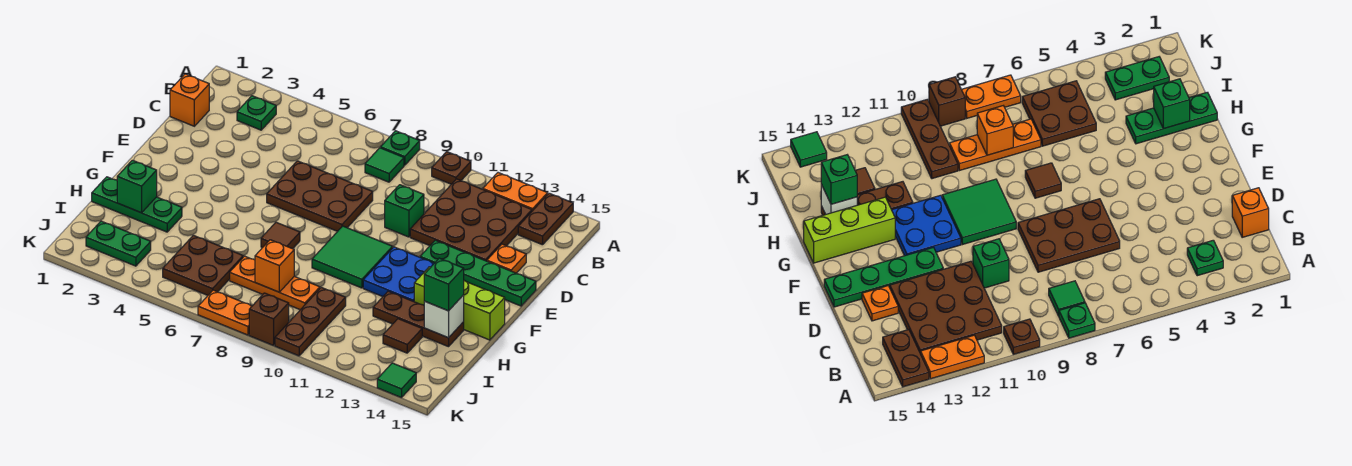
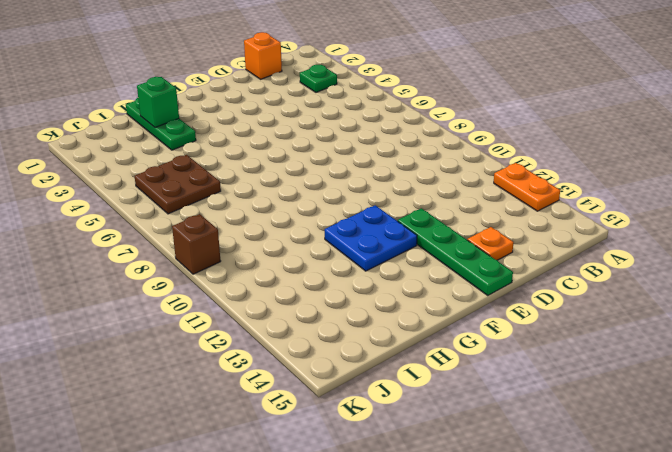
none -> green 1x1 plate [381,131,420,165]
none -> brown 1x1 plate [432,152,471,184]
none -> brown 1x2 plate [518,193,573,245]
none -> green 1x1 tile [365,148,404,182]

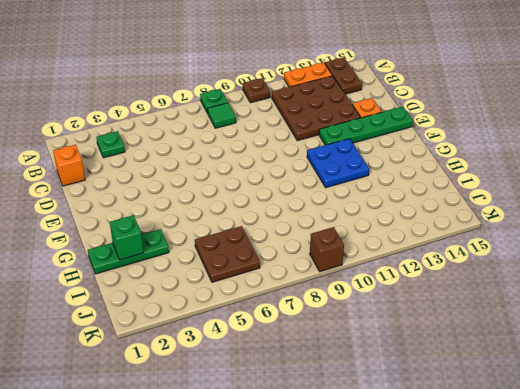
none -> brown 2x3 plate [267,161,373,231]
none -> green 1x1 brick [385,185,424,237]
none -> green 2x2 tile [312,226,393,288]
none -> brown 1x1 tile [261,222,300,249]

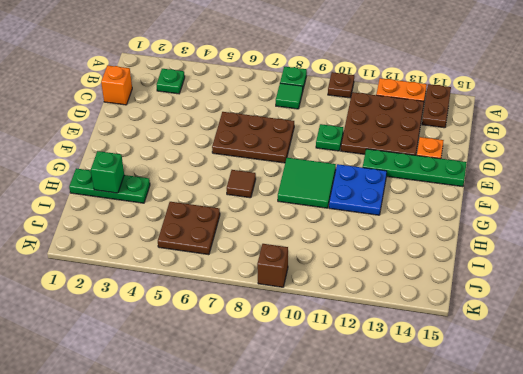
green 1x1 plate [316,124,343,151] -> green 1x1 brick [385,185,424,237]
none -> lime 1x3 brick [414,267,505,340]
none -> brown 1x3 plate [373,291,464,347]
none -> orange 1x3 plate [230,256,320,310]
none -> brown 1x3 plate [275,287,346,356]

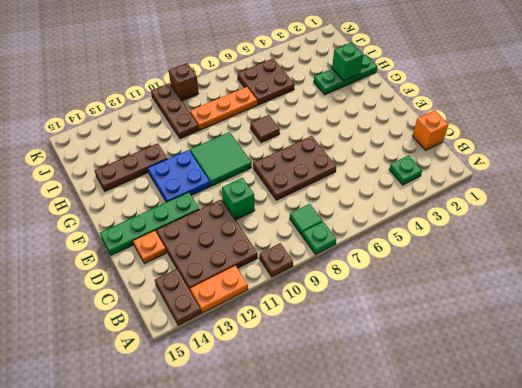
none -> lime 1x3 brick [414,267,505,340]
none -> brown 1x1 tile [383,319,422,353]
none -> green 1x2 plate [86,221,151,266]
none -> orange 1x2 plate [198,290,252,335]

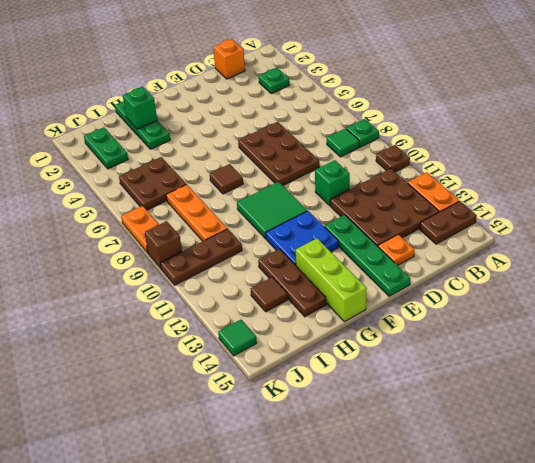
none -> white 1x1 brick [424,295,464,338]
none -> orange 1x1 brick [255,240,294,292]
none -> green 1x1 brick [424,258,464,311]

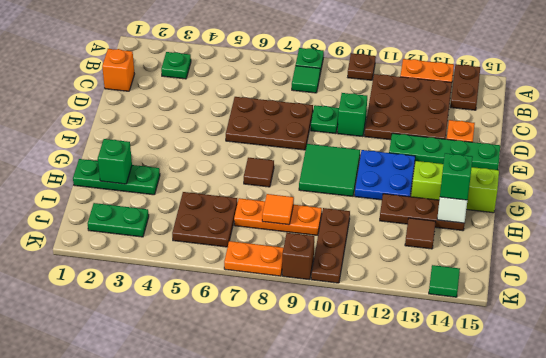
green 1x1 plate [311,105,339,134] -> none
orange 1x1 tile [262,194,294,225] -> orange 1x1 brick [255,240,294,292]

